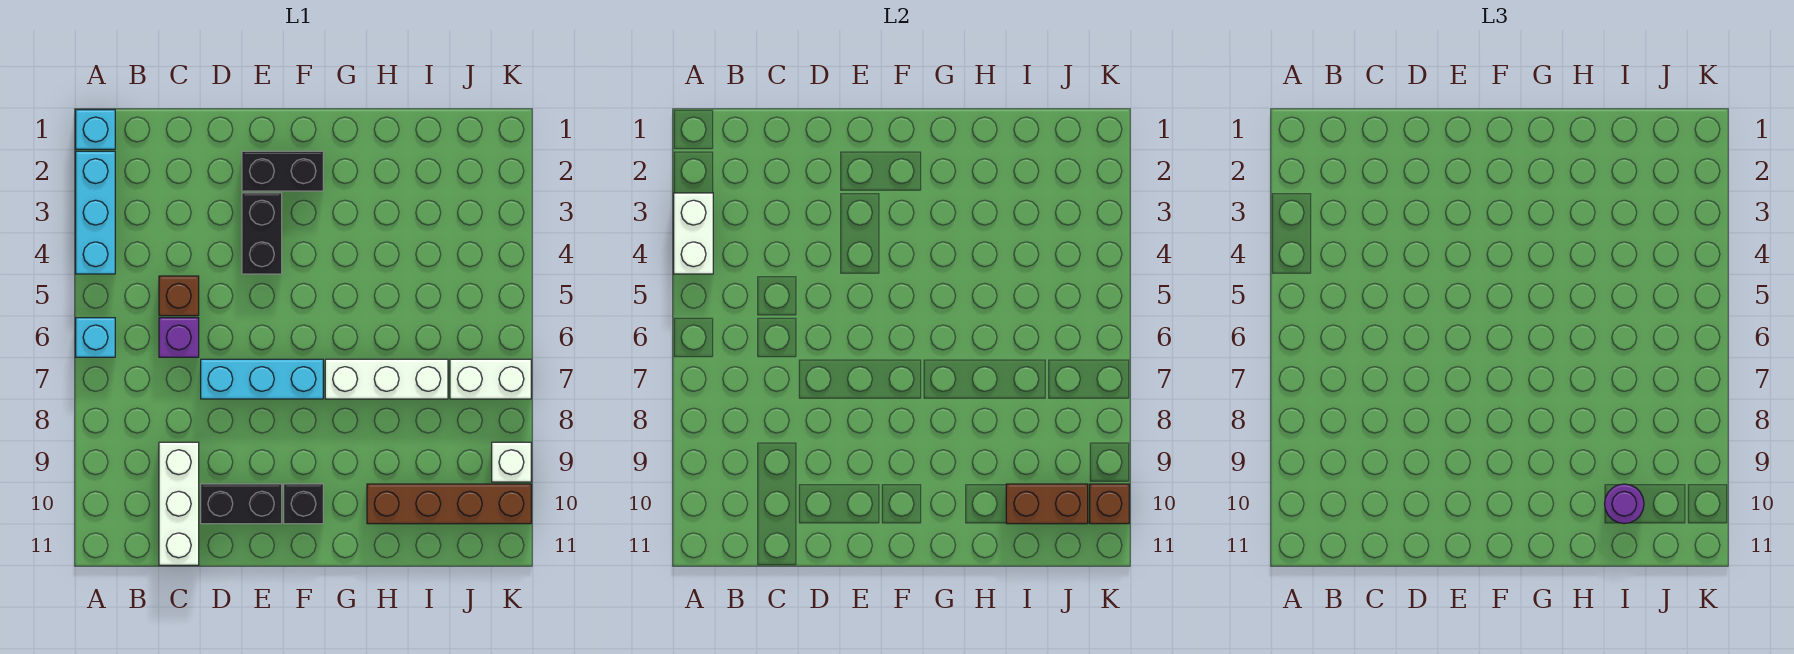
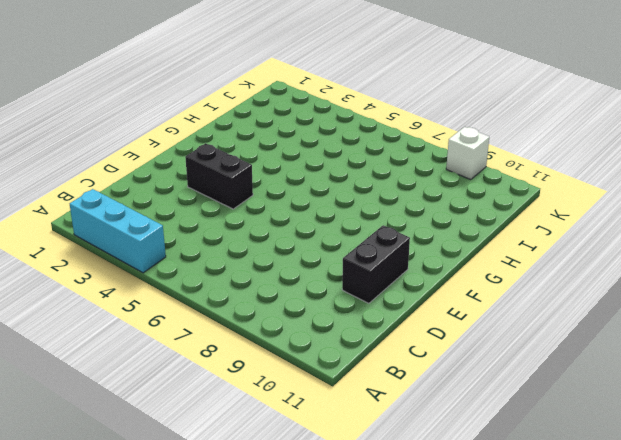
none -> cyan 1x1 brick [76,110,115,149]
none -> cyan 1x1 brick [76,318,115,357]
none -> brown 1x1 brick [159,276,199,316]

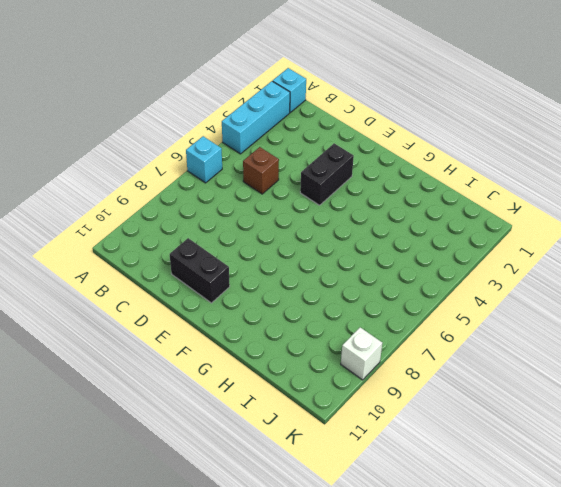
none -> purple 1x1 brick [159,318,199,357]
none -> white 1x3 brick [159,442,199,565]
none -> cyan 1x3 brick [201,359,323,399]

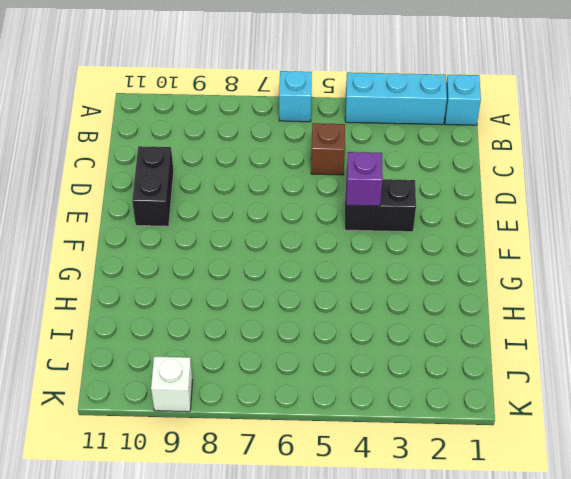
purple 1x1 brick [346,152,383,206] -> purple 1x1 brick moved to [159,318,199,357]
none -> white 1x3 brick [159,442,199,565]
none -> cyan 1x3 brick [201,359,323,399]
none -> black 1x2 brick [242,151,323,191]

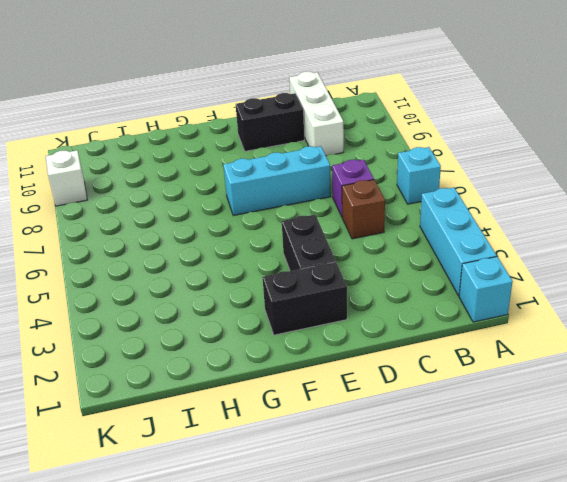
none -> black 1x1 brick [284,484,323,524]
none -> white 1x3 brick [325,359,448,399]
none -> brown 1x4 brick [367,484,531,524]

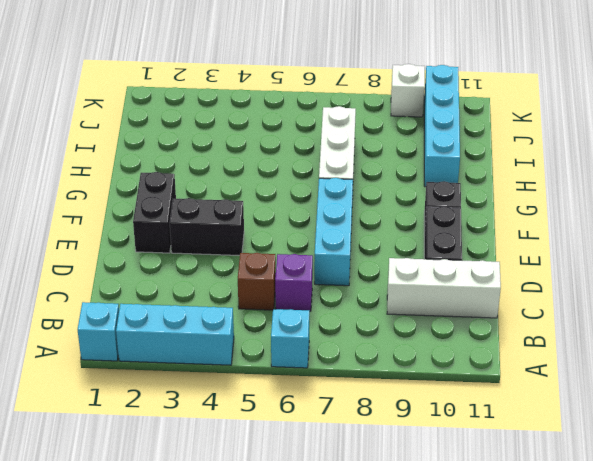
cyan 1x4 brick [424,65,460,187] -> brown 1x4 brick [367,484,531,524]
none -> white 1x2 brick [450,359,531,399]
none -> white 1x2 brick [674,193,713,274]
none -> brown 1x2 brick [1006,484,1088,524]

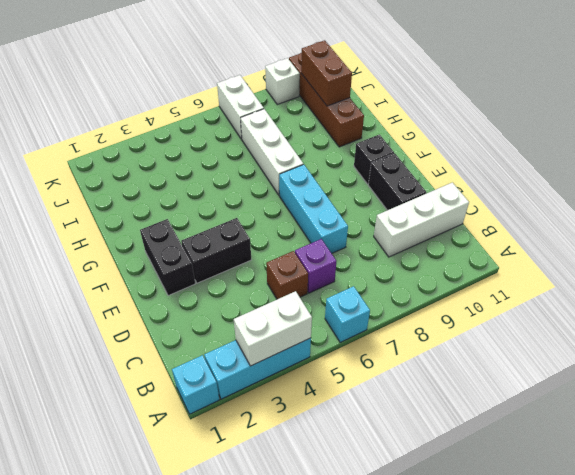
none -> brown 1x1 brick [1090,484,1129,524]
none -> purple 1x1 round brick [1605,484,1644,524]

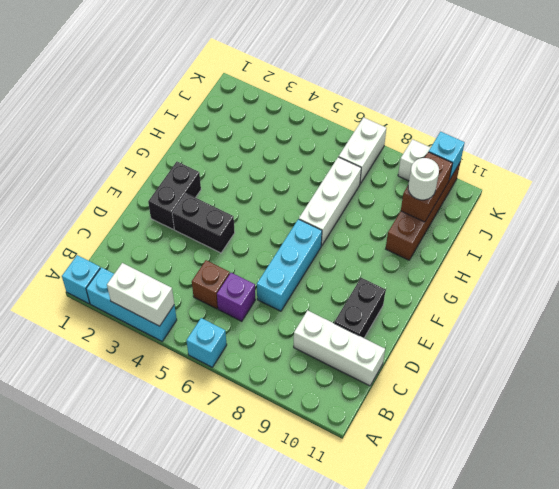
white 1x1 round brick [408,158,439,200] -> purple 1x1 round brick [1605,484,1644,524]
cyan 1x1 brick [429,132,465,180] -> brown 1x1 brick [1090,484,1129,524]
none -> black 1x1 brick [284,484,323,524]

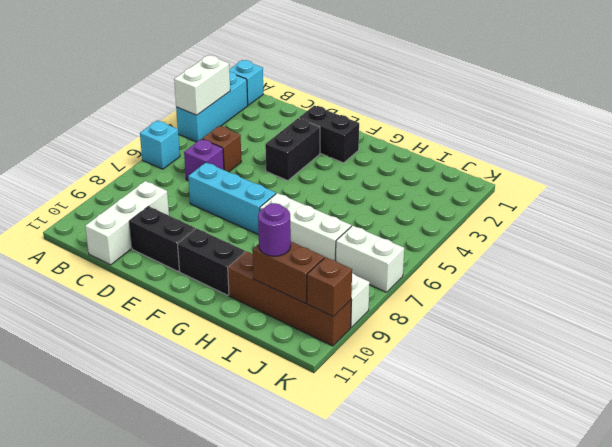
black 1x2 brick [178,228,245,295] -> black 1x1 brick [284,484,323,524]

